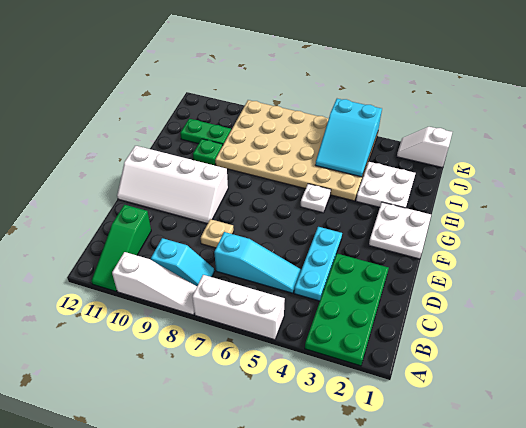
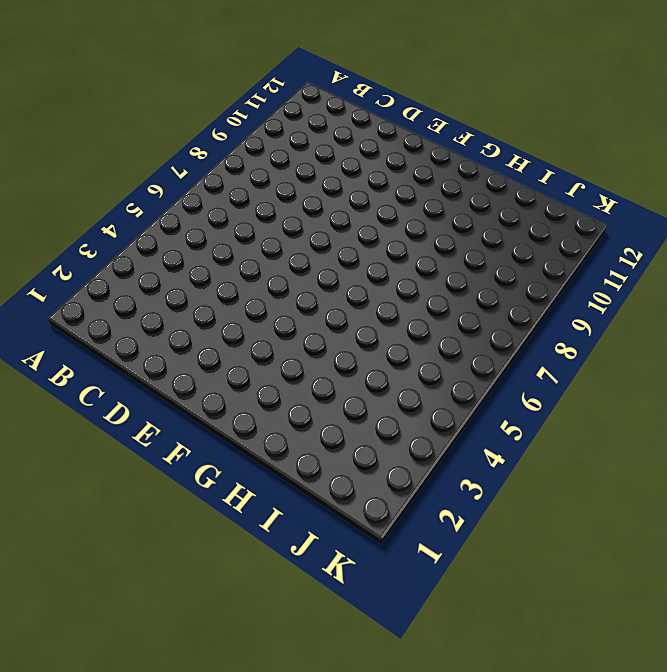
none -> green 2x4 plate [305,254,389,366]
none -> white 1x3 brick [192,275,285,340]
none -> white 1x3 slope [112,252,197,315]

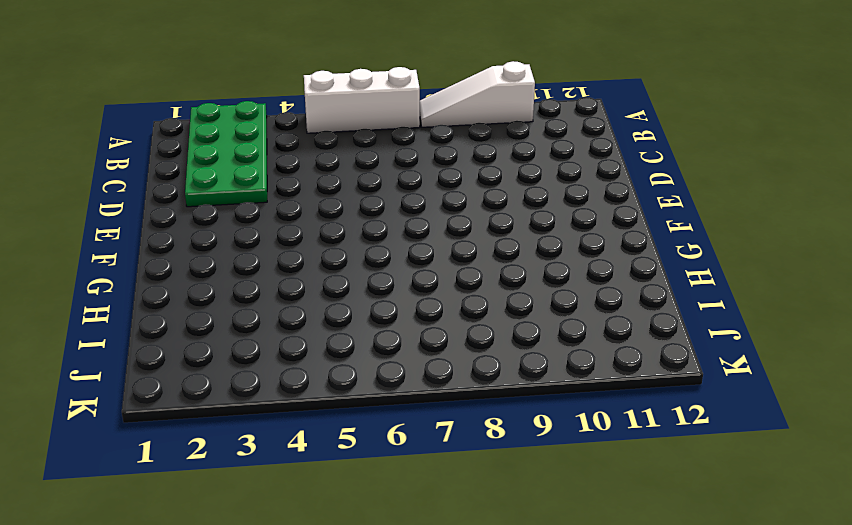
none -> green 1x3 slope [91,205,151,291]
none -> cyan 1x2 slope [151,238,214,286]
none -> cyan 1x3 plate [294,227,342,301]

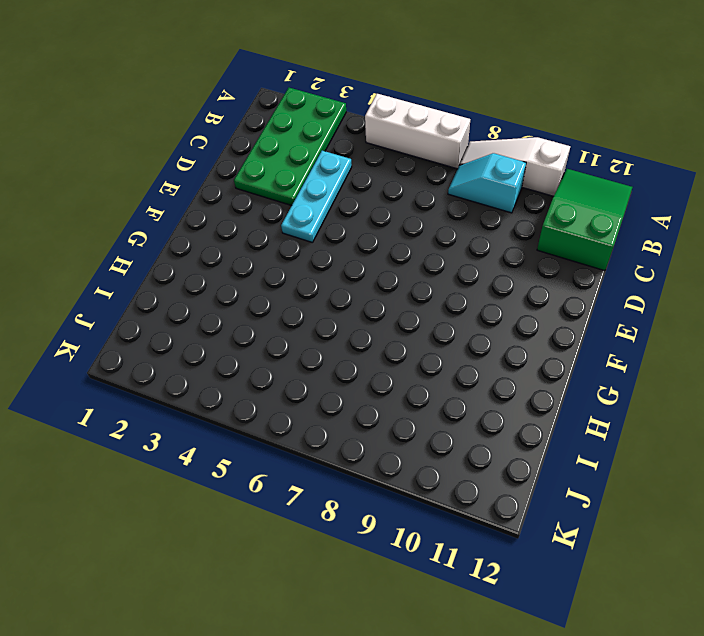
green 2x3 slope [537,169,633,271] -> green 1x3 slope [91,205,151,291]
none -> cyan 1x3 slope [214,232,301,293]
none -> tan 1x1 plate [201,219,234,248]
none -> white 2x4 slope [117,146,228,224]

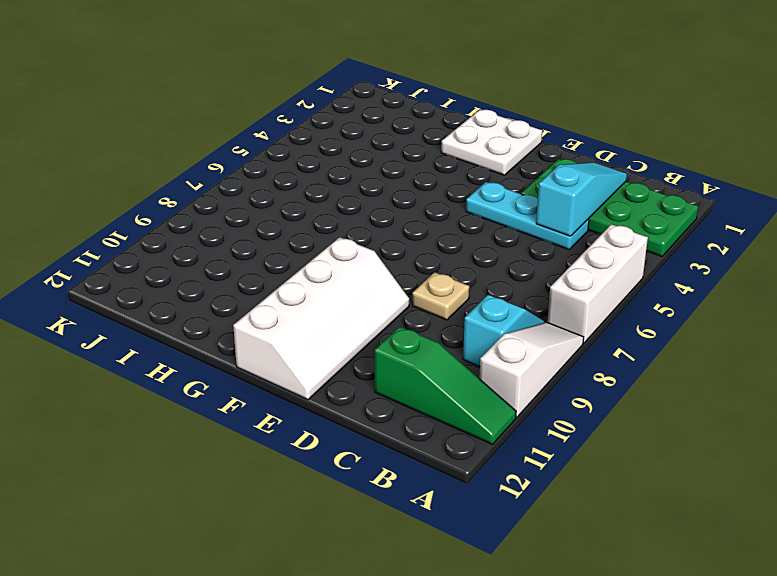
cyan 1x3 slope [536,162,627,236] -> cyan 1x3 slope moved to [214,232,301,293]
none -> white 1x1 plate [301,184,331,213]
none -> white 2x2 plate [356,162,416,208]
none -> tan 4x6 plate [215,100,378,201]

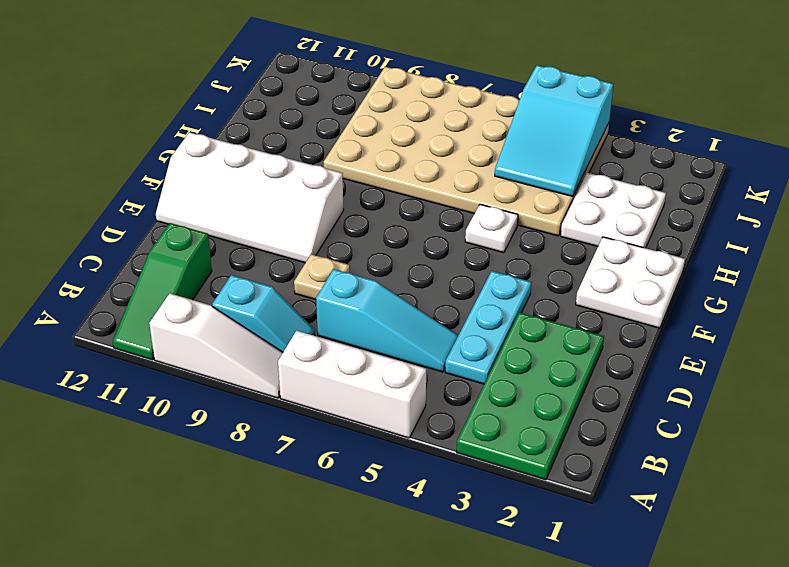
none -> green 1x1 plate [193,139,223,165]
none -> green 1x2 plate [180,119,231,144]
none -> white 1x2 slope [397,127,452,168]

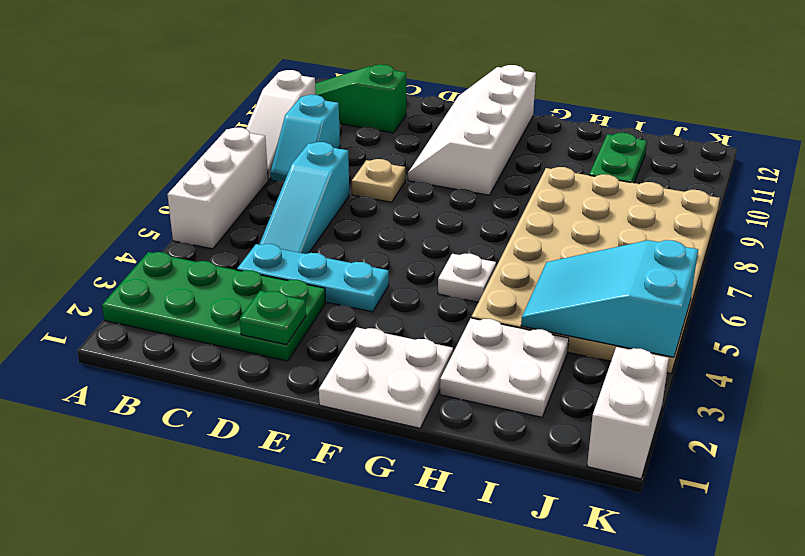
green 1x1 plate [240,291,306,345] -> green 1x1 plate moved to [193,139,223,165]
white 1x2 brick [587,347,669,479] -> white 1x2 slope [397,127,452,168]

